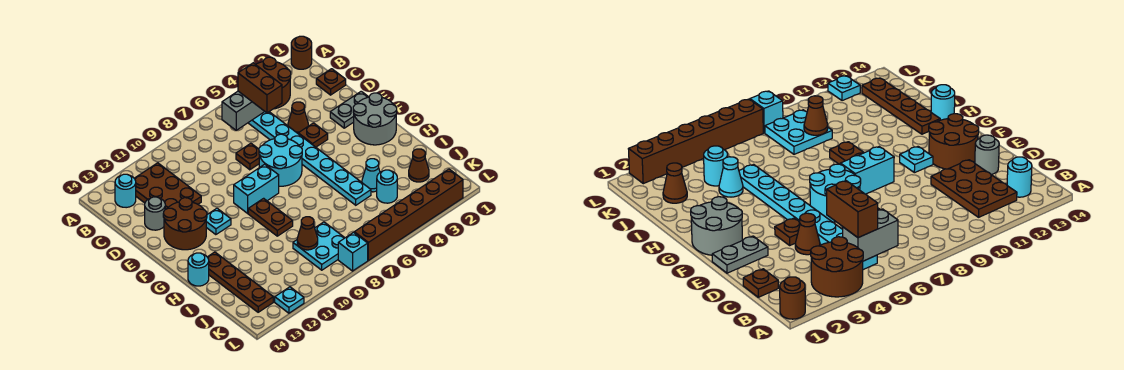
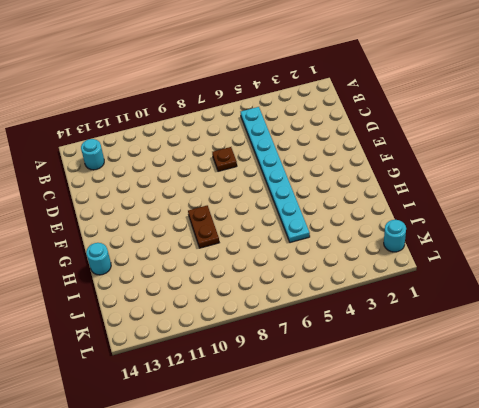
cyan 1x1 round brick [384,220,406,252] -> cyan 1x1 round brick moved to [377,170,397,203]
none -> brown 1x1 round brick [291,36,312,69]
none -> brown 2x2 round brick [256,57,291,109]
none -> brown 2x3 plate [134,163,201,209]

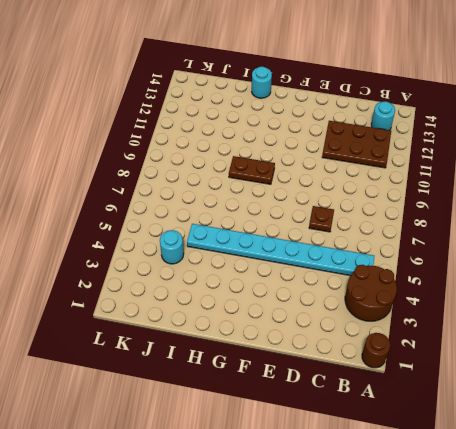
none -> brown 1x1 plate [316,69,346,95]
none -> brown 1x1 cone [288,102,308,133]
none -> grey 1x1 round brick [145,197,165,230]

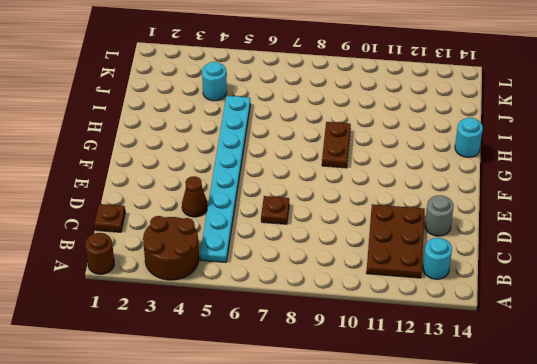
none -> grey 1x2 plate [330,91,368,128]
none -> brown 1x1 plate [298,123,328,147]
none -> cyan 2x2 round brick [259,134,302,186]

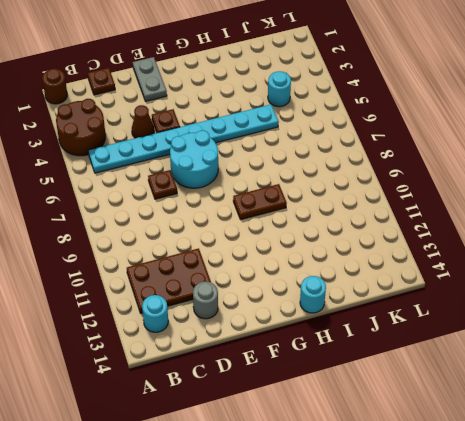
none -> brown 2x2 round brick [163,198,207,250]
none -> grey 2x2 round brick [353,93,397,145]
none -> cyan 1x2 brick [234,164,279,213]

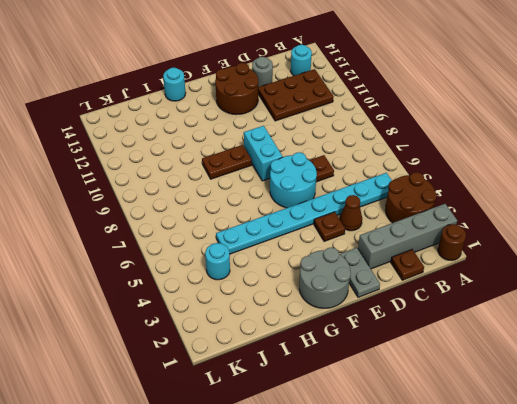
grey 1x4 brick [358,204,457,269] -> none
none -> cyan 1x1 plate [206,208,231,235]
none -> brown 1x4 plate [208,252,273,312]
none -> cyan 1x1 cone [362,159,380,192]

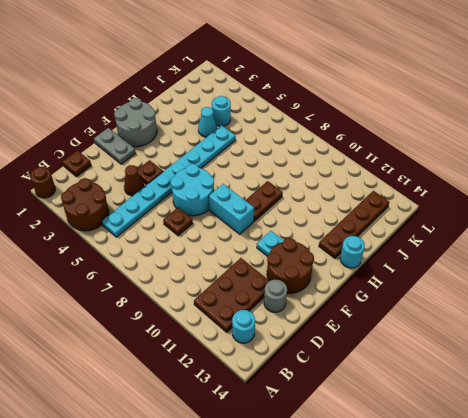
none -> brown 1x1 cone [409,149,429,182]
none -> cyan 2x2 plate [293,222,344,270]
none -> brown 1x6 brick [354,169,463,260]

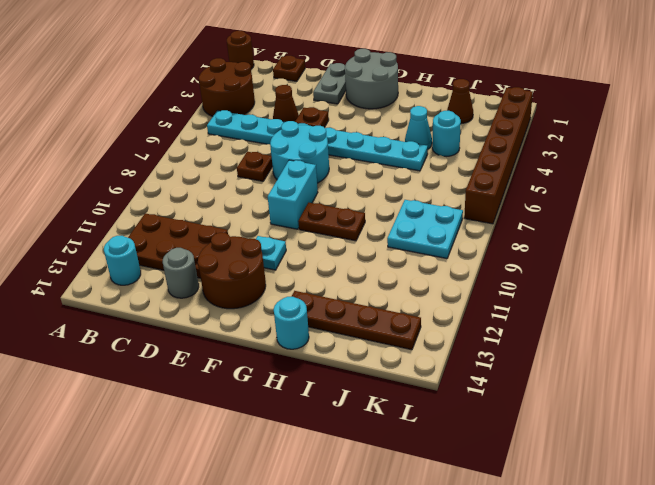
none -> cyan 1x1 brick [338,232,368,271]
none -> cyan 1x1 plate [275,287,304,313]
none -> grey 1x2 brick [222,91,265,130]

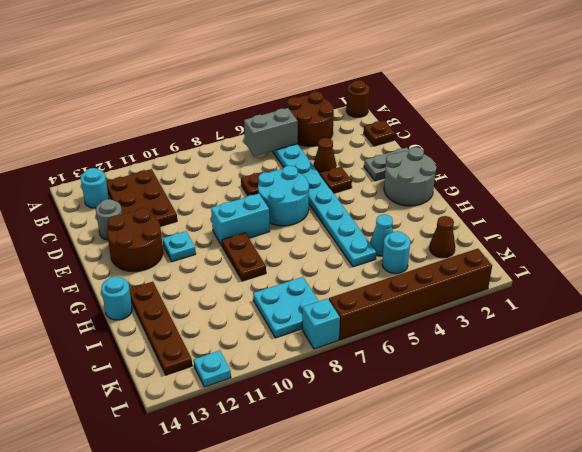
none -> brown 1x1 cone [297,217,318,250]
none -> brown 1x2 brick [238,63,282,113]

